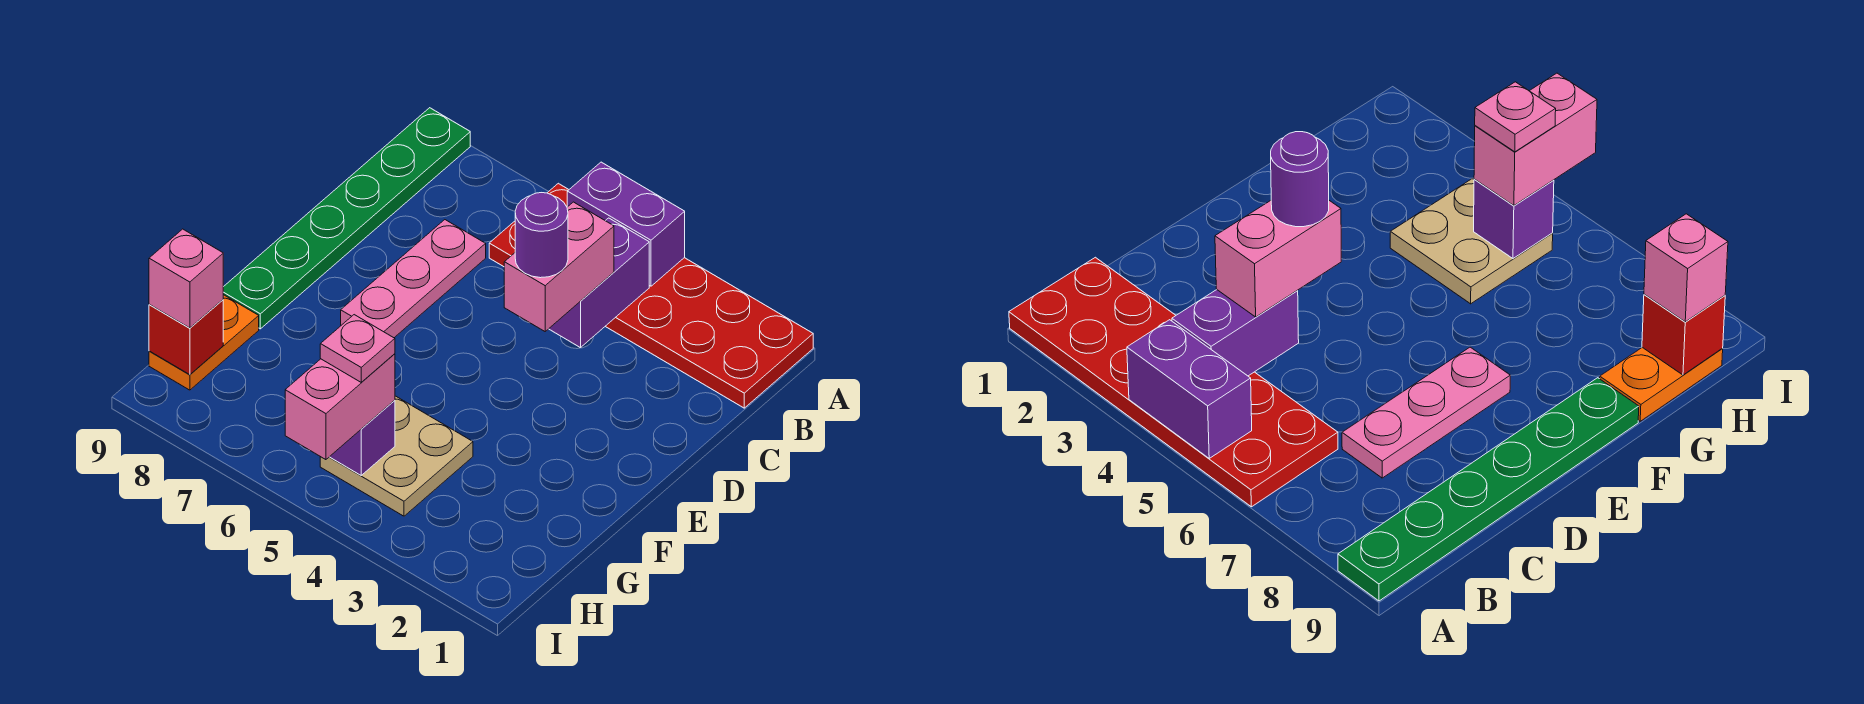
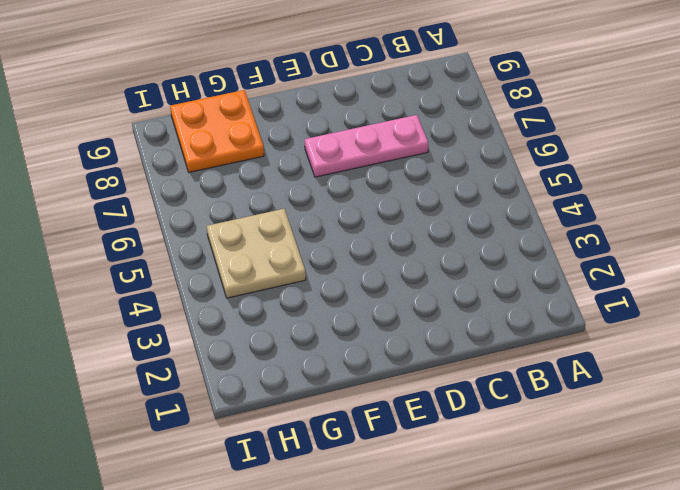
orange 2x2 plate [170,90,264,172] -> orange 1x2 plate [149,295,259,390]
none -> red 2x6 plate [489,183,813,408]
none -> green 1x6 plate [223,108,470,329]
none -> purple 1x2 brick [567,162,685,286]

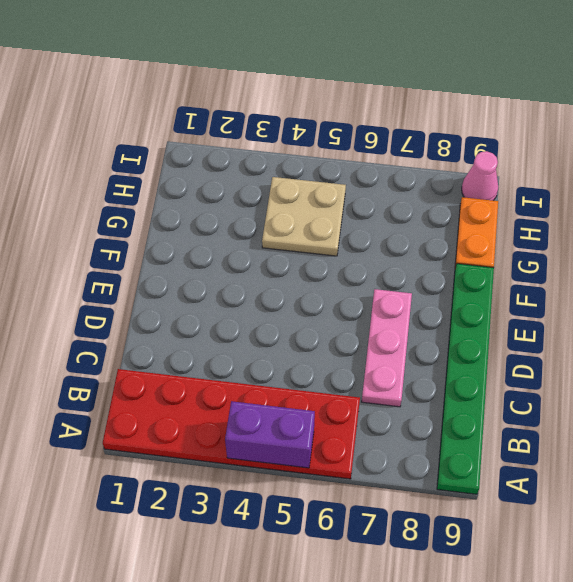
pink 1x1 cone [462,151,498,201] -> none
none -> purple 1x2 brick [549,218,649,348]
none -> purple 1x1 brick [330,400,395,475]
none -> red 1x1 brick [149,300,223,375]

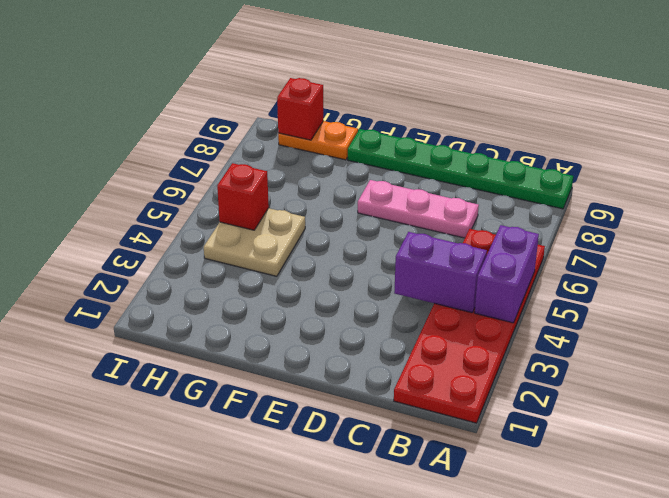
red 1x1 brick [217,163,269,230] -> purple 1x1 brick [330,400,395,475]
none -> pink 1x2 brick [504,202,614,331]
none -> pink 1x2 brick [285,354,395,460]
none -> pink 1x1 brick [149,229,223,328]

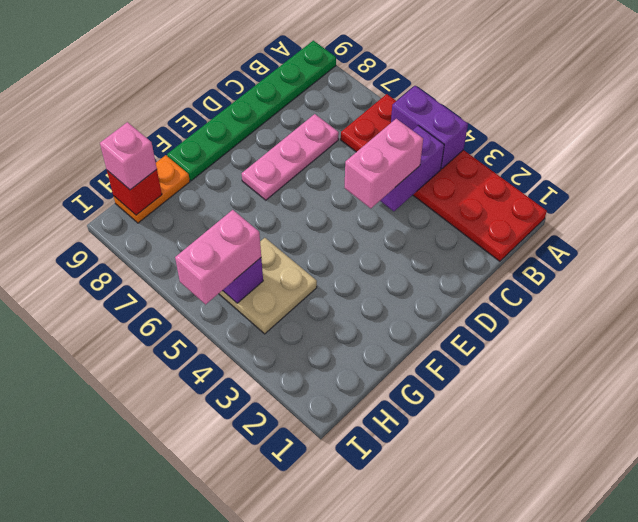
none -> purple 1x1 round brick [515,193,568,278]
none -> pink 1x1 plate [320,315,395,382]

